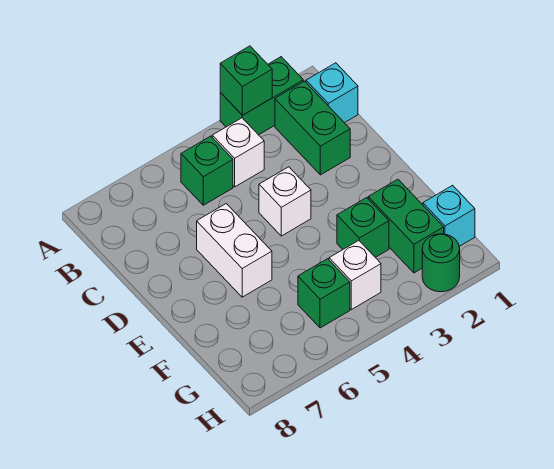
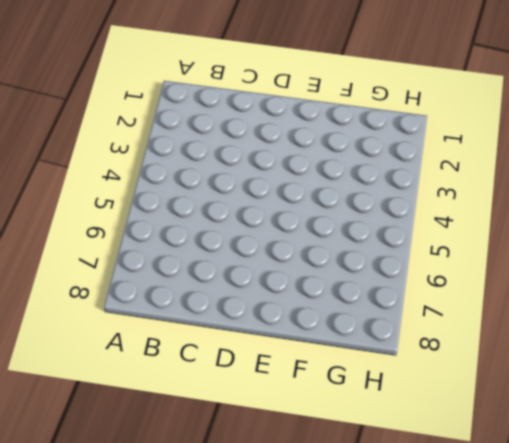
none -> green 1x2 brick [220,57,303,135]
none -> cyan 1x1 brick [306,63,358,123]
none -> green 1x2 brick [275,81,350,175]

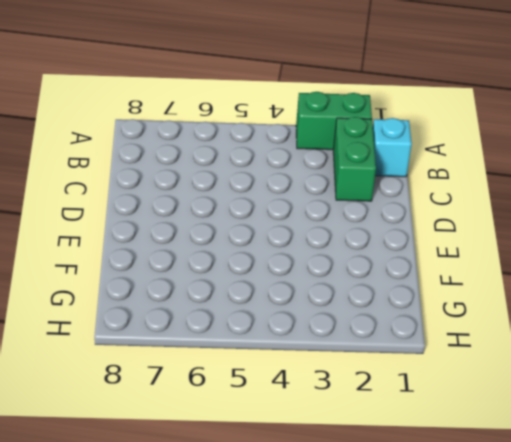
none -> white 1x1 brick [212,118,264,187]
none -> green 1x1 brick [181,136,233,205]
none -> white 1x1 brick [259,167,311,236]

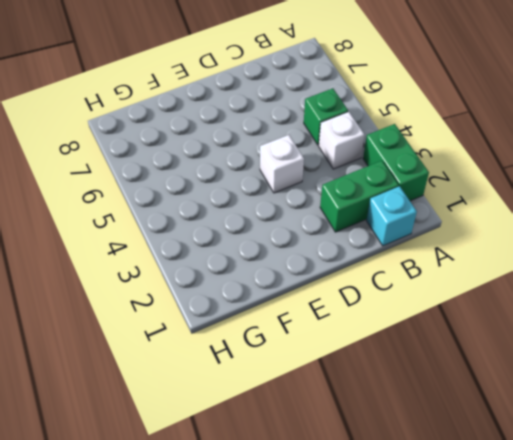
none -> white 1x2 brick [197,204,272,297]
none -> green 1x2 brick [368,179,444,273]
none -> green 1x1 brick [337,198,389,257]

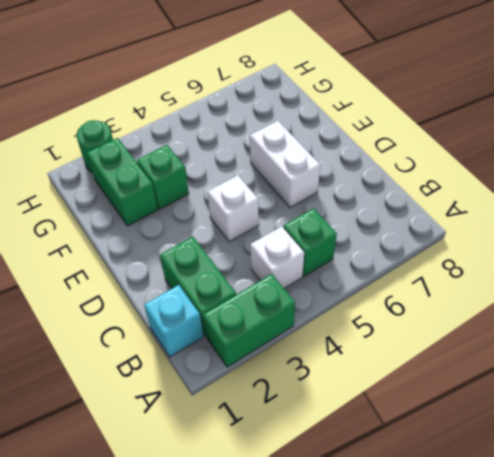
none -> cyan 1x1 brick [423,185,475,246]
none -> white 1x1 brick [329,240,381,310]
none -> green 1x1 brick [298,259,350,328]

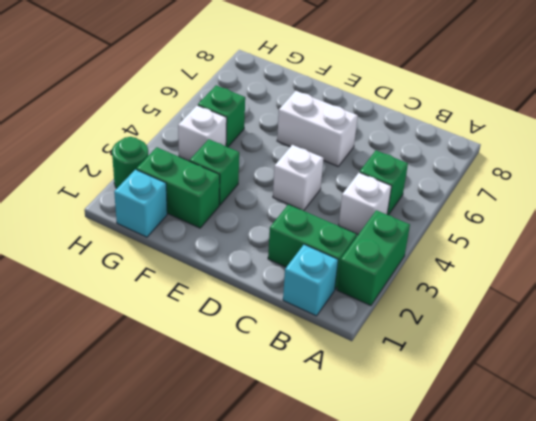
none -> green 1x1 brick [220,46,272,115]

